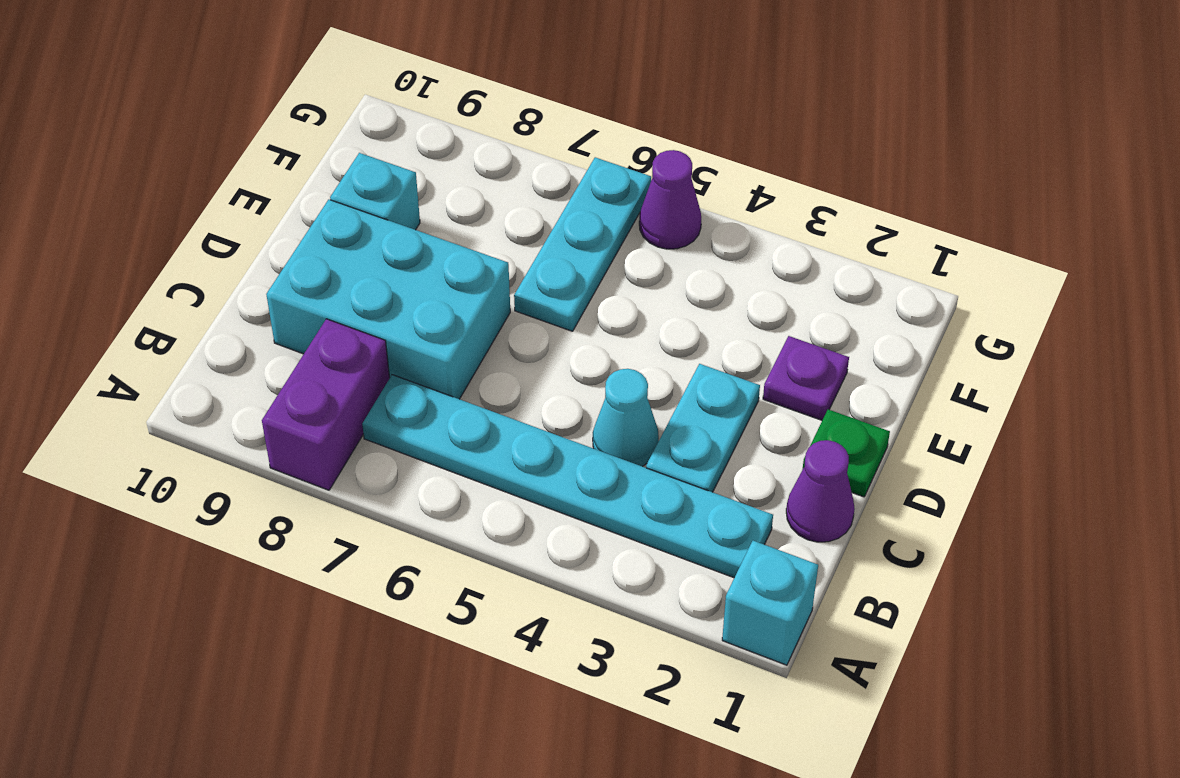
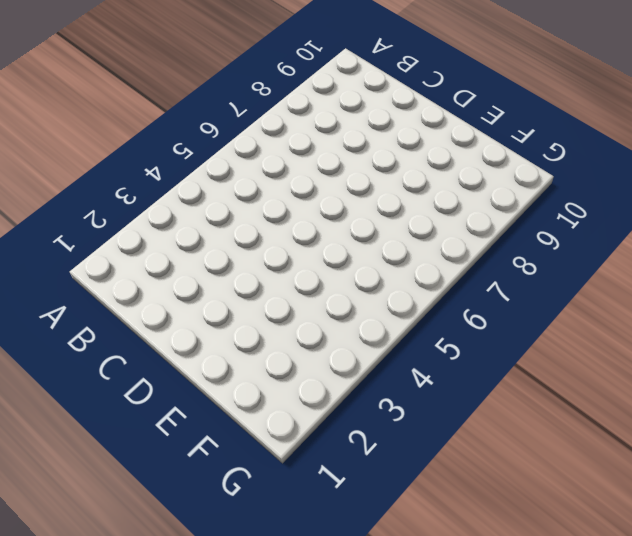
none -> cyan 1x1 brick [722,541,818,665]
none -> purple 1x2 brick [262,319,390,490]
none -> cyan 1x6 plate [362,375,773,578]

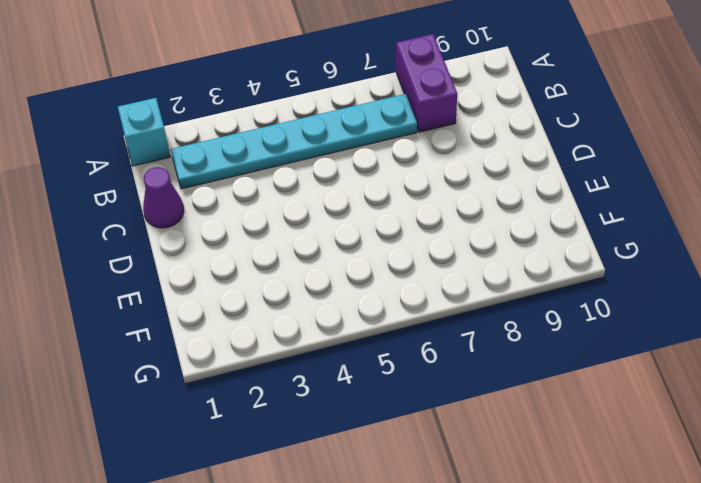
none -> cyan 1x2 plate [646,364,760,492]
none -> cyan 1x1 cone [593,369,659,466]
none -> cyan 2x3 brick [266,200,510,399]

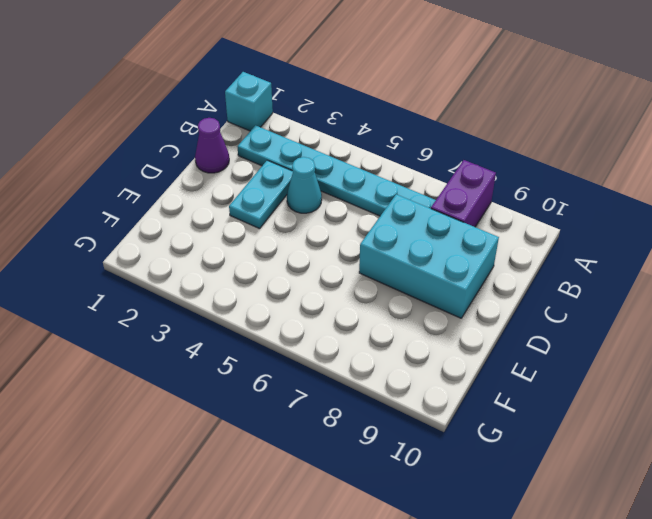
none -> green 1x1 plate [803,409,890,497]
none -> purple 1x1 plate [763,336,849,420]
none -> cyan 1x3 plate [514,157,651,331]

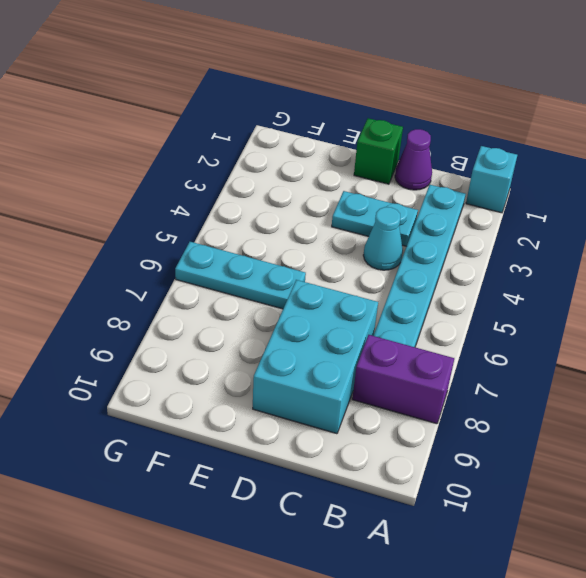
green 1x1 brick [354,118,403,184] -> green 1x1 plate [803,409,890,497]
none -> purple 1x1 plate [763,336,849,420]
none -> cyan 1x1 brick [330,153,420,230]
none -> purple 1x1 cone [639,150,701,249]

